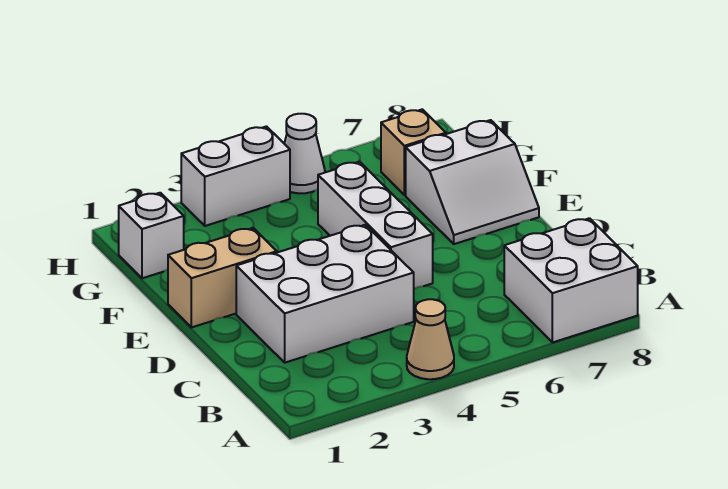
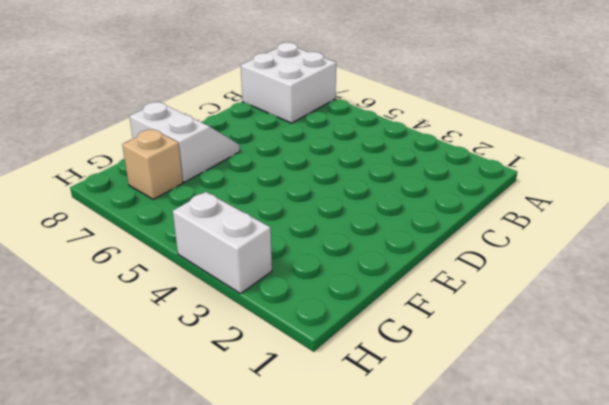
none -> tan 1x1 cone [407,299,454,379]
none -> white 2x3 brick [236,225,414,363]

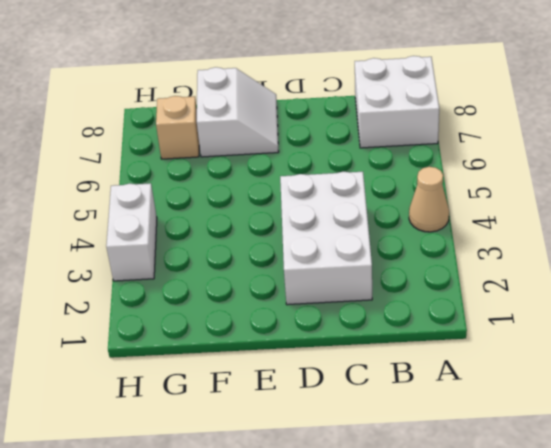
none -> white 1x3 brick [318,162,433,289]
none -> tan 1x2 brick [168,228,277,327]

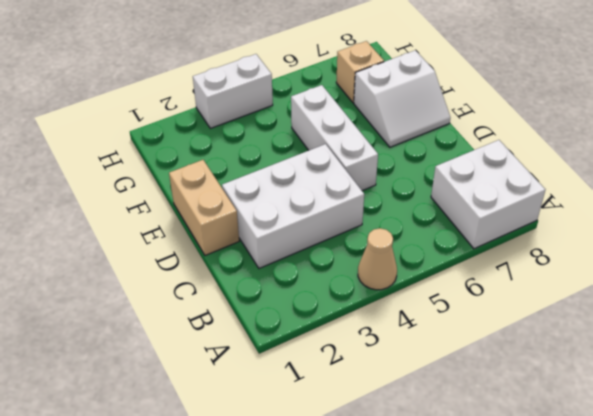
tan 1x2 brick [169,160,239,255] -> tan 1x2 brick turned to [168,228,277,327]
none -> white 1x1 brick [119,193,184,278]
none -> white 1x1 cone [284,114,325,193]

